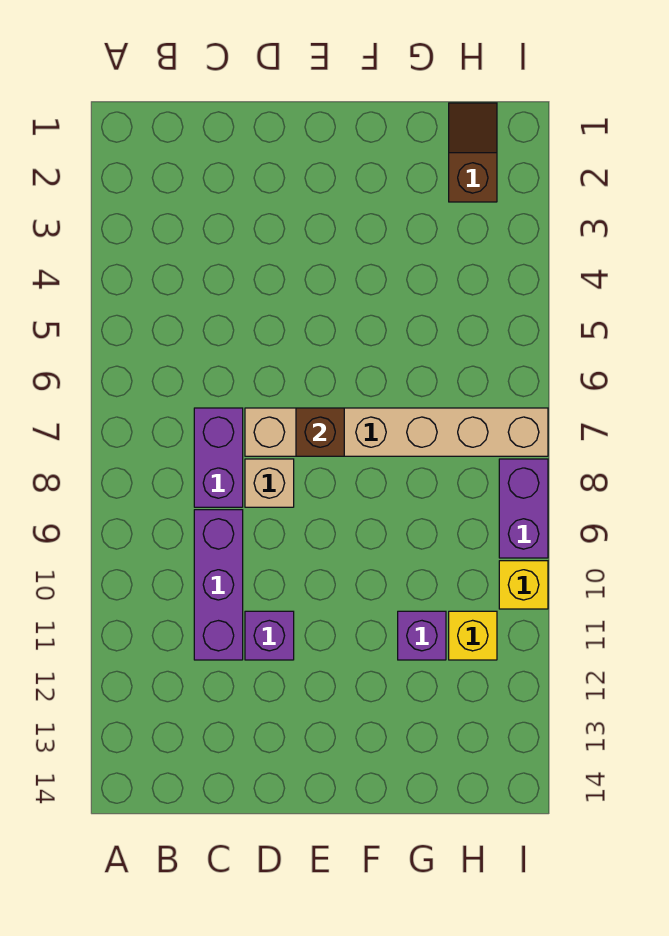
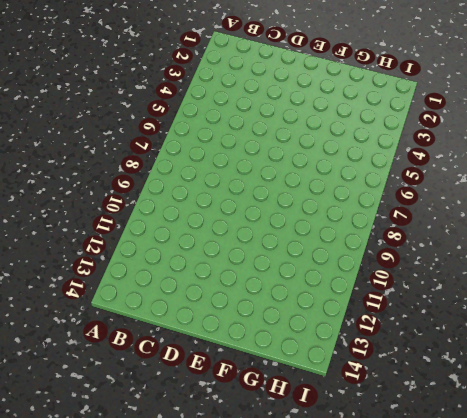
none -> purple 1x2 brick [194,408,243,507]
none -> purple 1x3 brick [194,510,243,660]

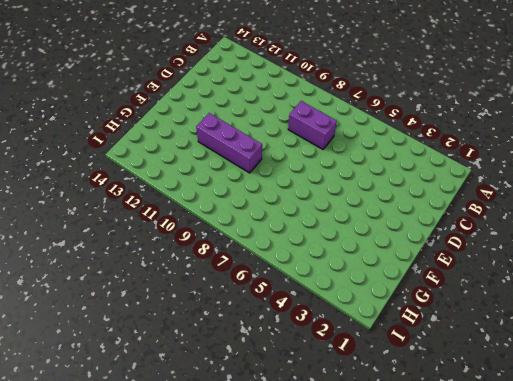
purple 1x3 brick [196,113,262,173] -> purple 1x3 brick moved to [194,510,243,660]
none -> tan 1x6 brick [245,408,548,456]
none -> tan 1x1 brick [245,459,294,507]

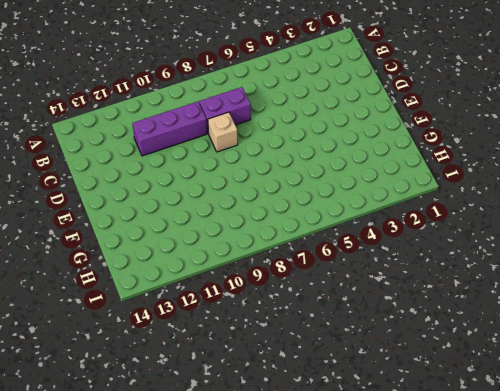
none -> tan 1x6 brick [245,408,548,456]
none -> purple 1x1 brick [245,611,294,660]

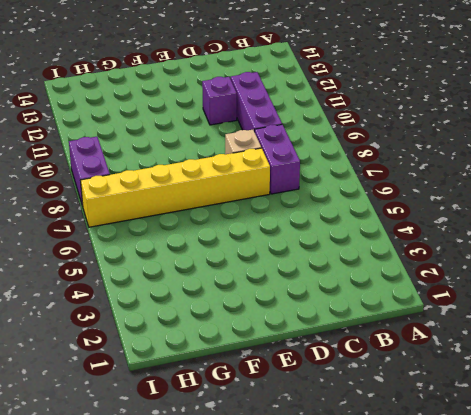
yellow 1x6 brick [80,148,270,227] -> tan 1x6 brick [245,408,548,456]
none -> purple 1x1 brick [398,611,446,660]
none -> brown 1x2 slope [449,103,497,202]

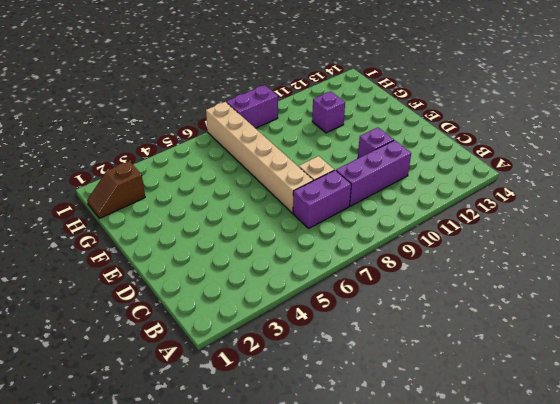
none -> yellow 1x1 brick [449,611,497,660]
none -> yellow 1x1 brick [499,561,548,609]

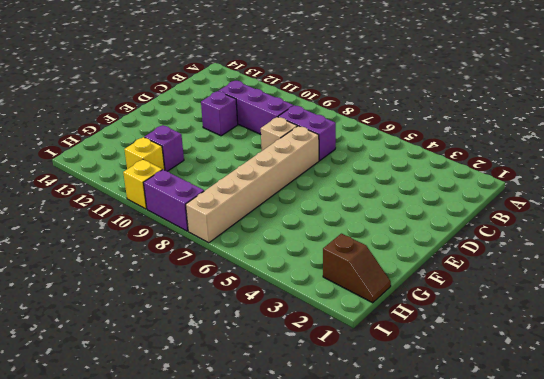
none -> brown 1x1 brick [296,408,344,456]

